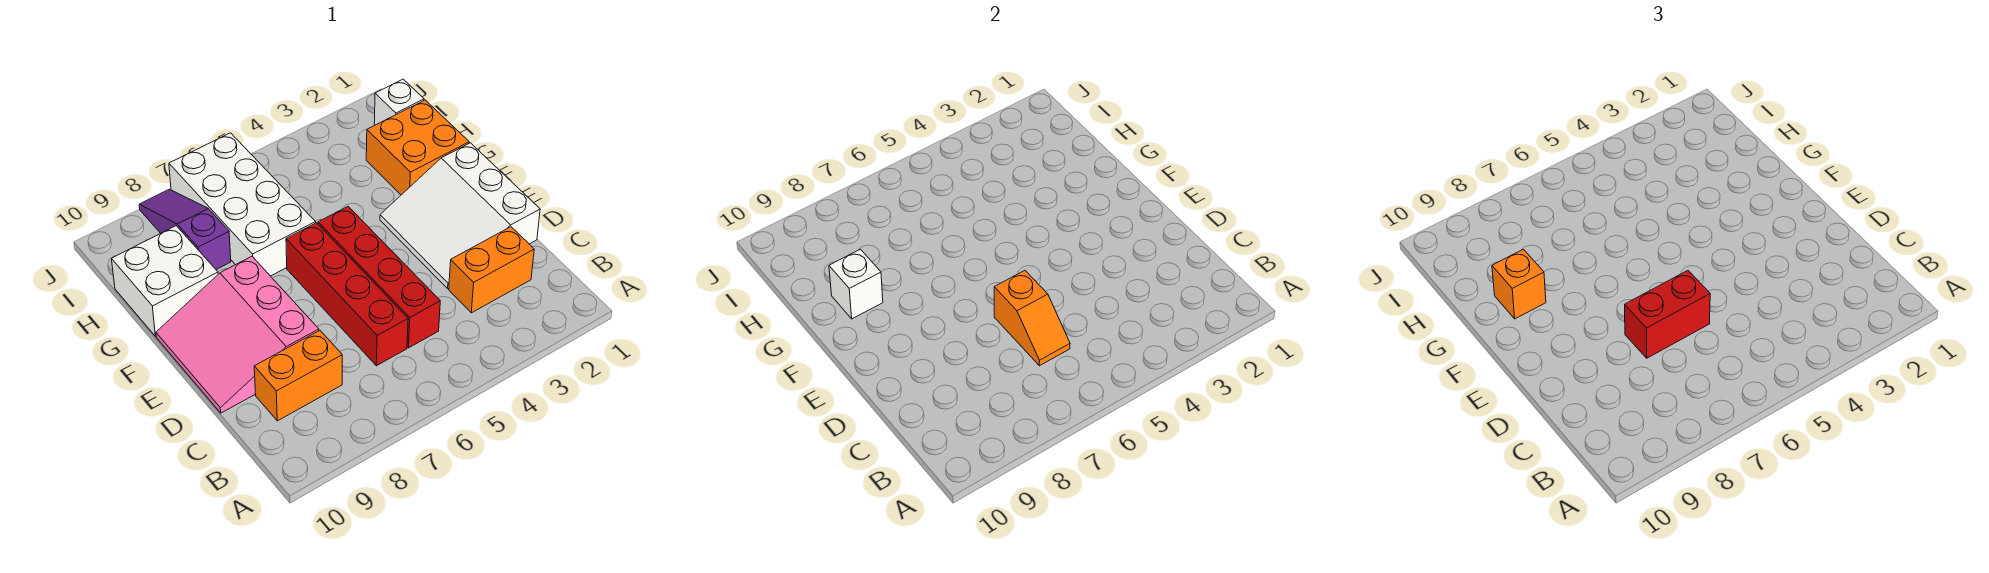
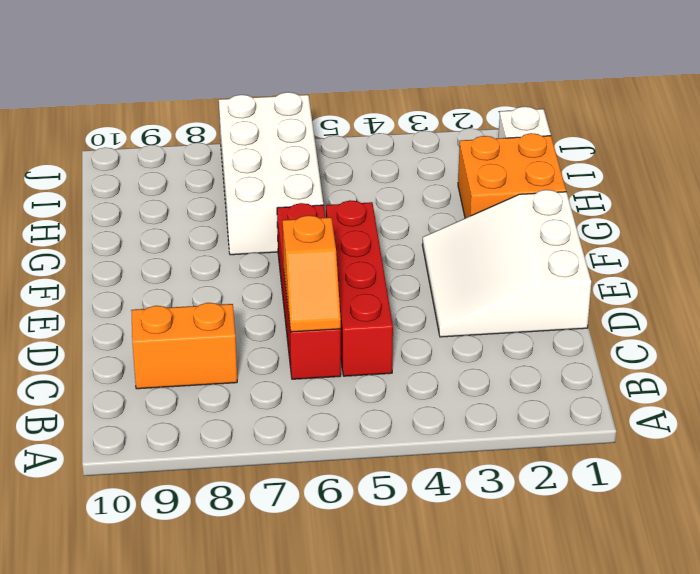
none -> orange 1x2 brick [449,227,534,313]
none -> pink 3x3 slope [156,256,319,413]
none -> white 2x2 brick [111,226,218,336]

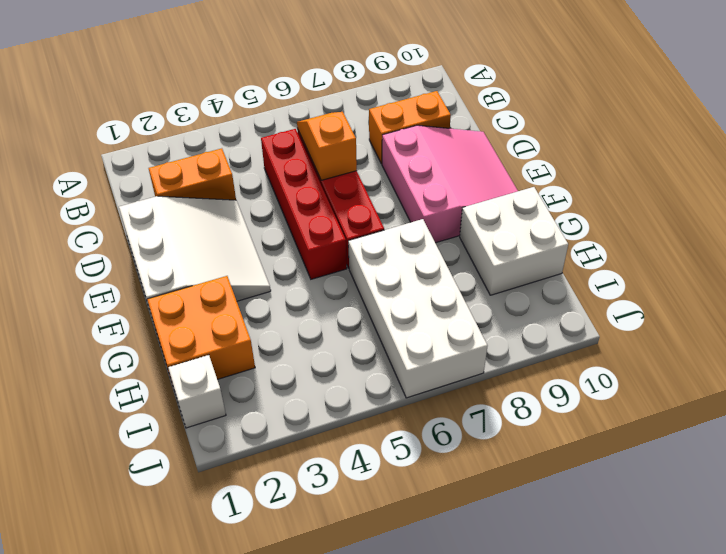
none -> purple 1x3 slope [139,189,231,270]
none -> white 1x1 brick [829,249,883,319]
none -> red 1x2 brick [1625,271,1710,358]

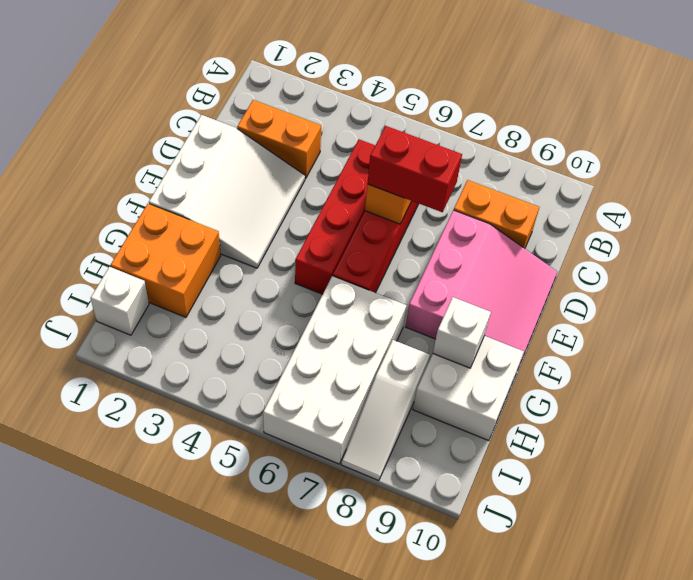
white 1x3 slope [341,340,430,481] -> purple 1x3 slope [139,189,231,270]
none -> orange 1x1 brick [1492,249,1546,319]

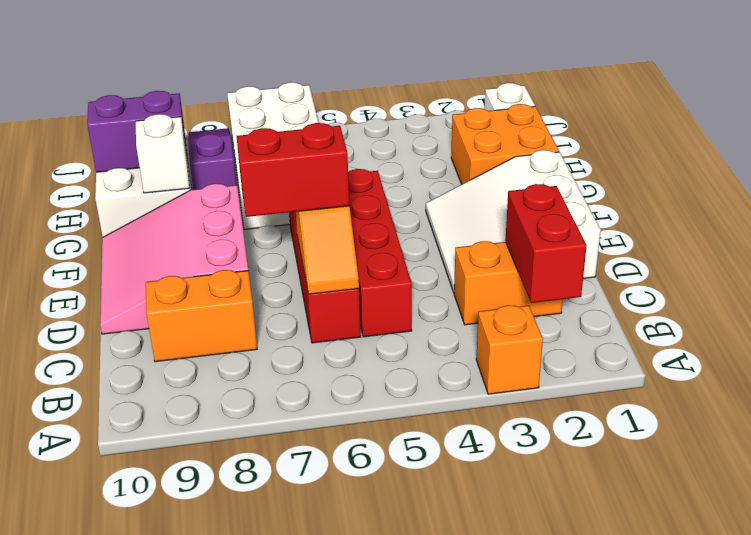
orange 1x1 brick [476,305,543,394] -> orange 1x1 brick moved to [1492,249,1546,319]
red 1x2 brick [505,184,587,303] -> none
purple 1x2 brick [87,91,187,172] -> none

